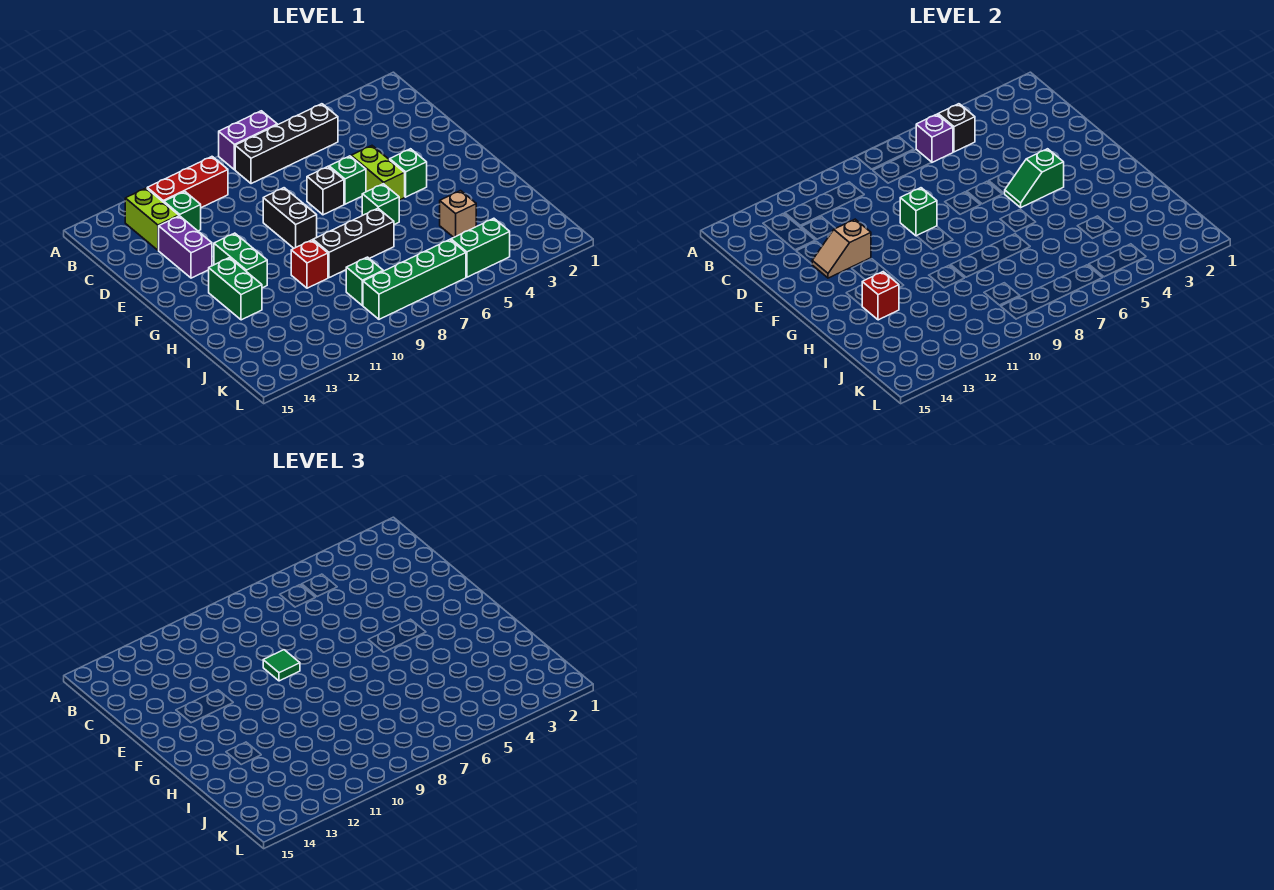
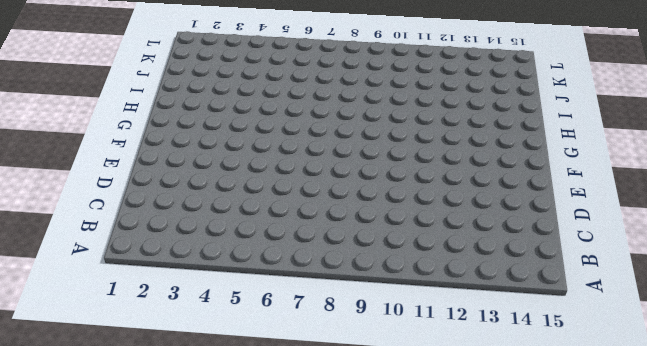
none -> purple 1x2 brick [219,111,277,170]
none -> black 1x4 brick [235,104,338,184]
none -> red 1x3 brick [147,157,228,208]

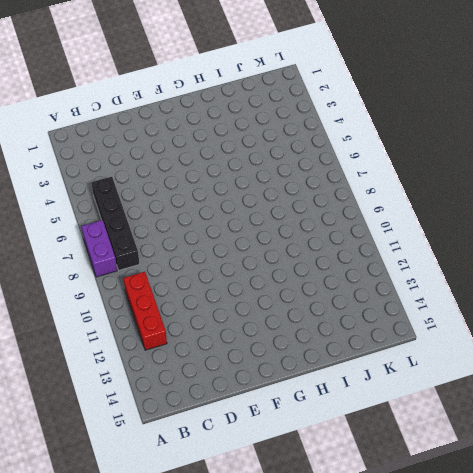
none -> lime 1x2 brick [125,188,179,250]
none -> green 1x1 brick [164,191,201,231]
none -> purple 1x2 brick [159,216,212,278]

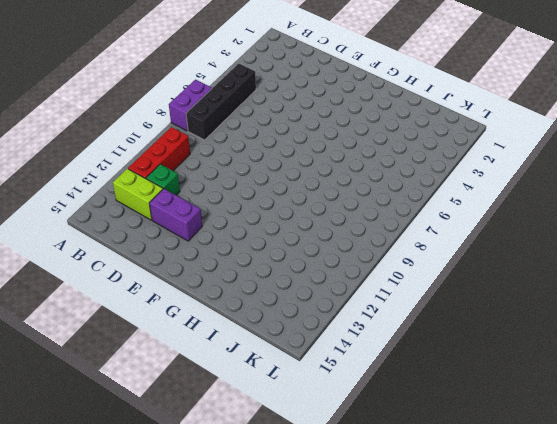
none -> lime 1x2 brick [351,146,405,200]
none -> green 1x1 brick [329,156,366,204]
none -> black 1x1 brick [307,167,344,215]

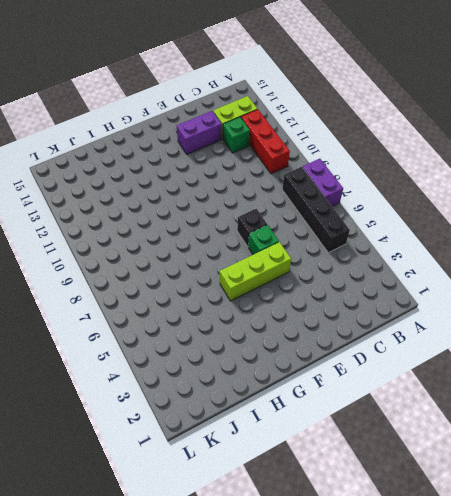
lime 1x3 brick [220,242,291,301] -> lime 1x2 brick [351,146,405,200]
none -> black 1x2 brick [263,188,317,248]
none -> green 1x1 brick [390,149,427,197]
none -> green 1x2 brick [214,233,267,288]

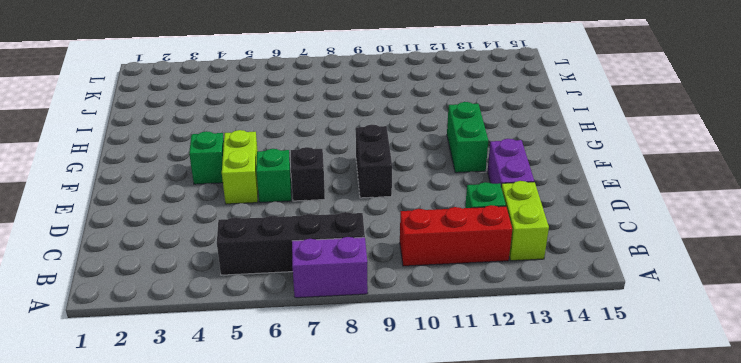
none -> green 1x1 brick [362,184,399,225]
none -> green 1x2 brick [209,258,262,320]
none -> black 1x3 brick [313,208,394,278]

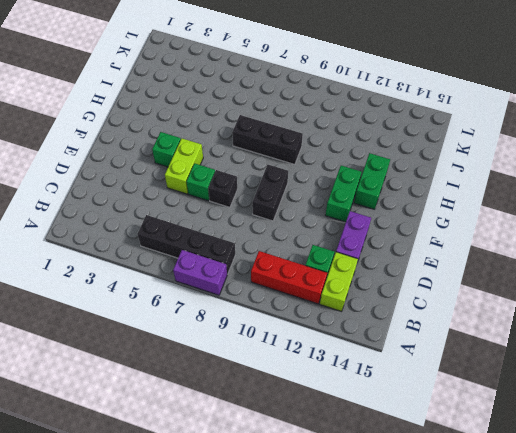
none -> green 1x1 brick [362,184,399,225]
none -> red 1x1 brick [291,240,328,288]
none -> tan 1x1 brick [440,191,476,237]

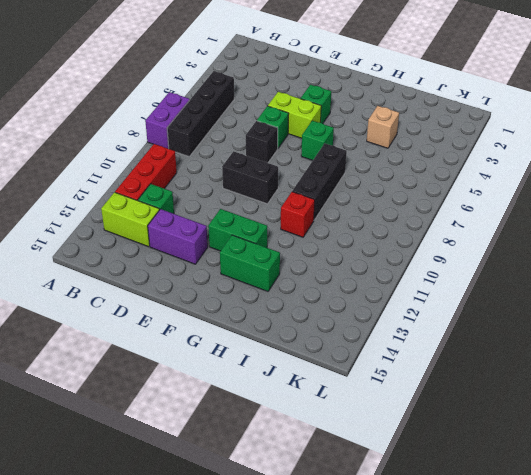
none -> green 1x1 brick [346,257,383,305]
none -> green 1x2 brick [451,218,510,277]
none -> green 1x4 brick [363,240,466,319]

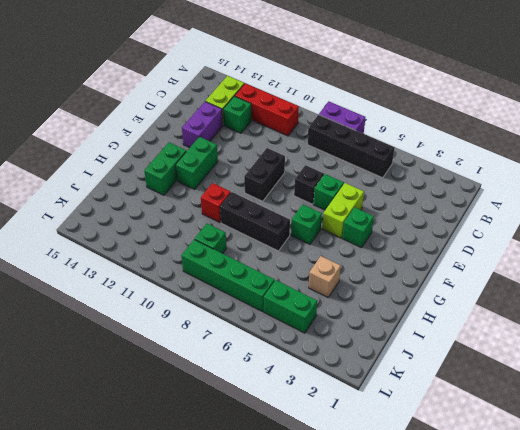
none -> black 1x1 brick [938,104,975,152]
none -> purple 1x1 brick [916,114,953,162]
none -> green 1x1 brick [900,188,937,236]

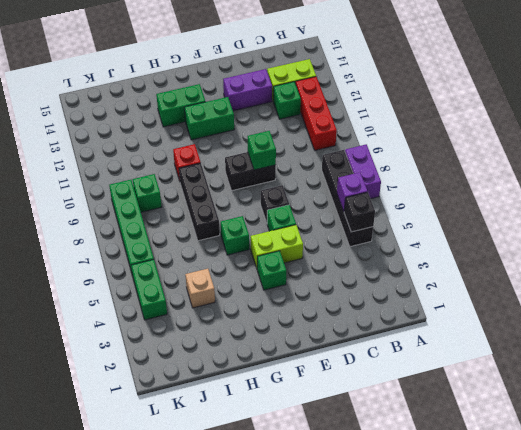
none -> tan 1x2 slope [812,219,871,278]
none -> green 1x2 slope [1005,149,1064,207]
none -> red 1x1 brick [862,272,899,320]

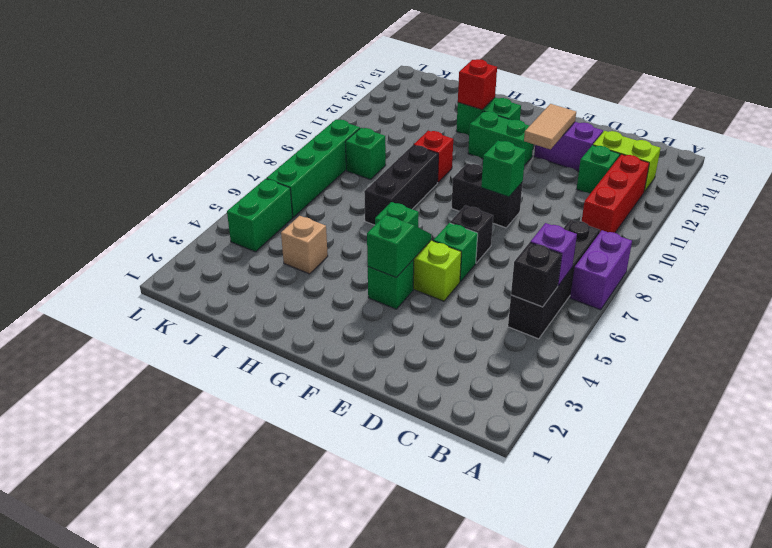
tan 1x2 tile [524,104,576,149] -> tan 1x2 slope [812,219,871,278]
none -> green 1x1 tile [263,650,300,681]

